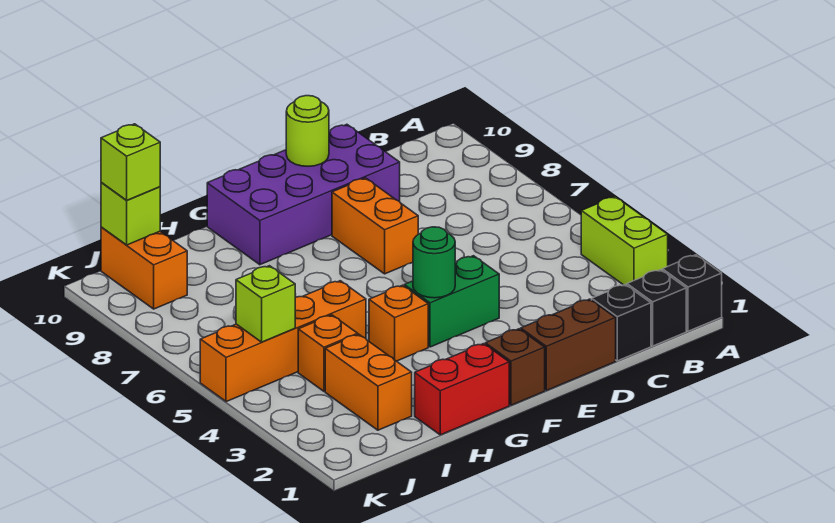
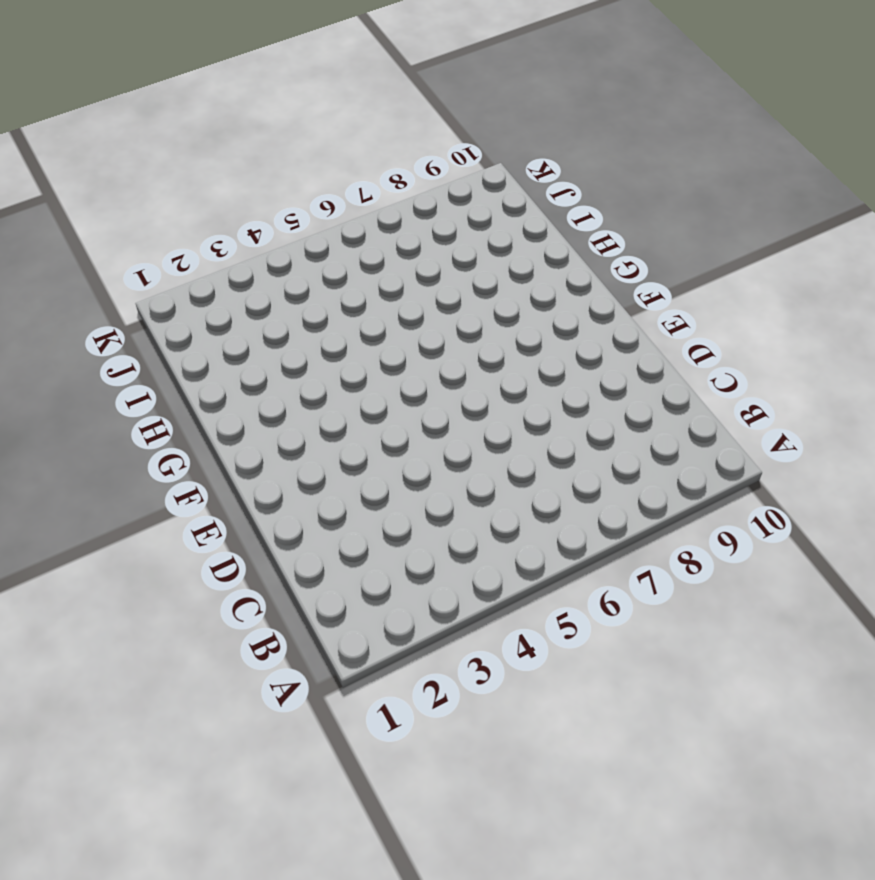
none -> black 1x1 brick [662,255,722,331]
none -> lime 1x2 brick [581,197,668,285]
none -> black 1x1 brick [627,270,686,346]

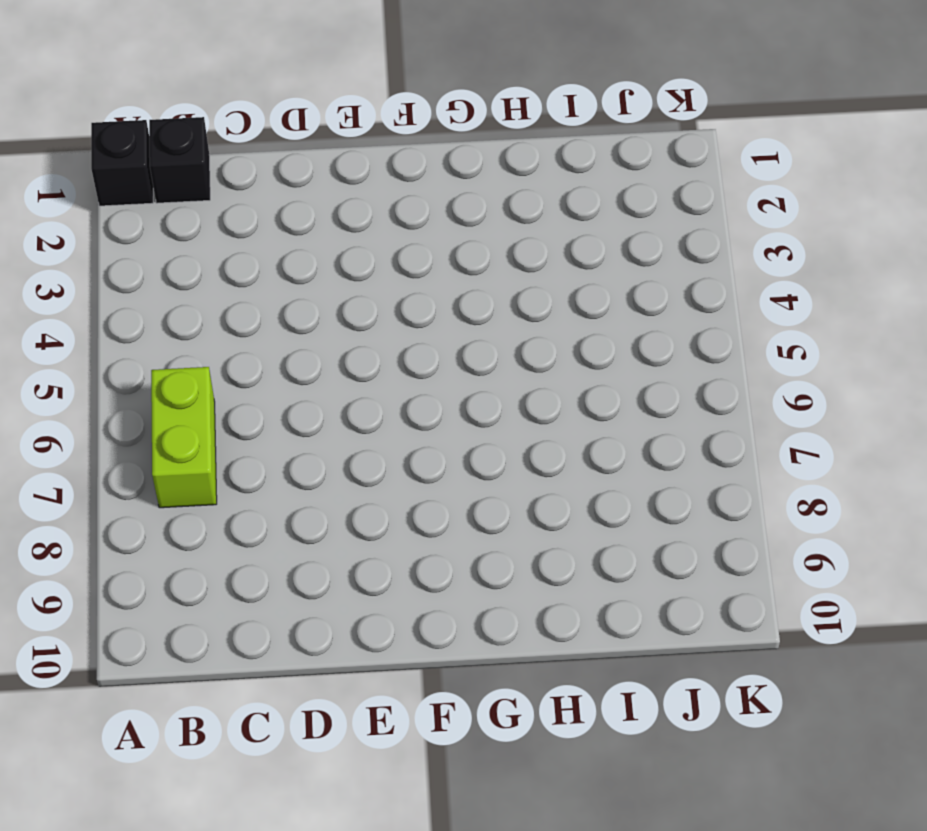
lime 1x2 brick [151,367,217,508] -> lime 1x2 brick moved to [581,197,668,285]
none -> black 1x1 brick [592,284,651,361]
none -> brown 1x2 brick [521,299,616,390]
none -> purple 2x4 brick [207,124,400,265]

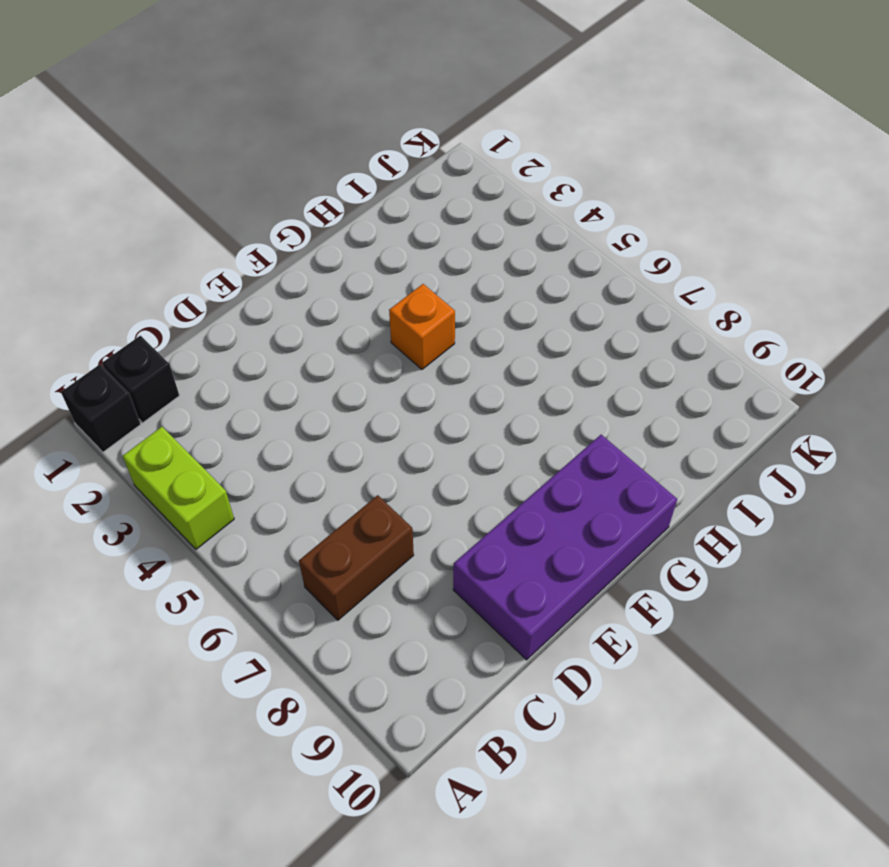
brown 1x2 brick [299,495,414,620] -> brown 1x2 brick moved to [521,299,616,390]
none -> black 1x1 brick [592,284,651,361]
none -> green 1x2 brick [404,256,499,347]
none -> orange 1x2 brick [332,178,418,274]

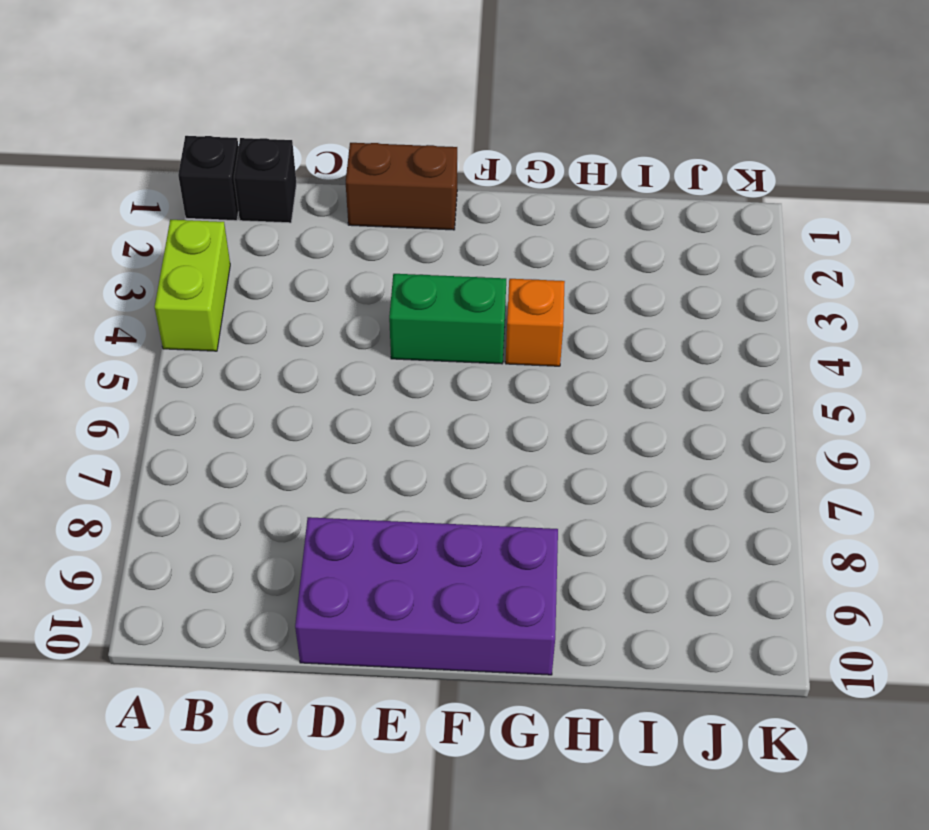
none -> black 1x1 brick [592,284,651,361]
none -> orange 1x2 brick [332,178,418,274]
none -> brown 1x1 brick [485,329,545,405]

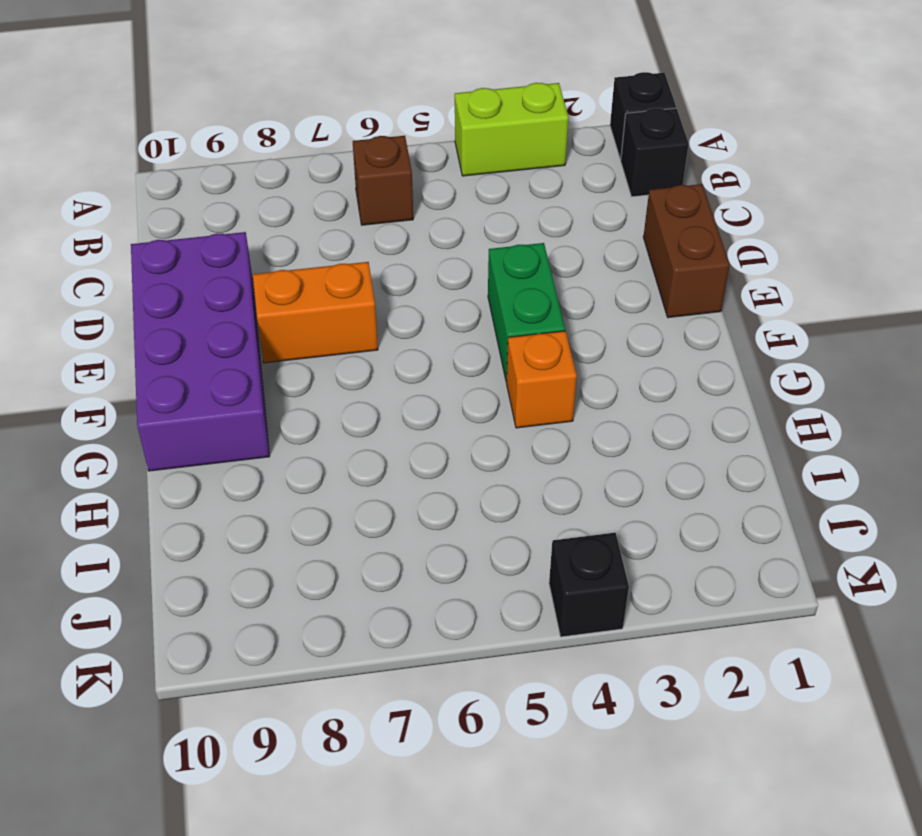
brown 1x1 brick [353,136,413,225] -> brown 1x1 brick moved to [485,329,545,405]
black 1x1 brick [549,533,629,637] -> black 1x1 brick moved to [592,284,651,361]
none -> red 1x2 brick [415,344,509,435]
none -> orange 1x4 brick [200,281,366,402]
none -> orange 1x2 brick [325,334,412,430]

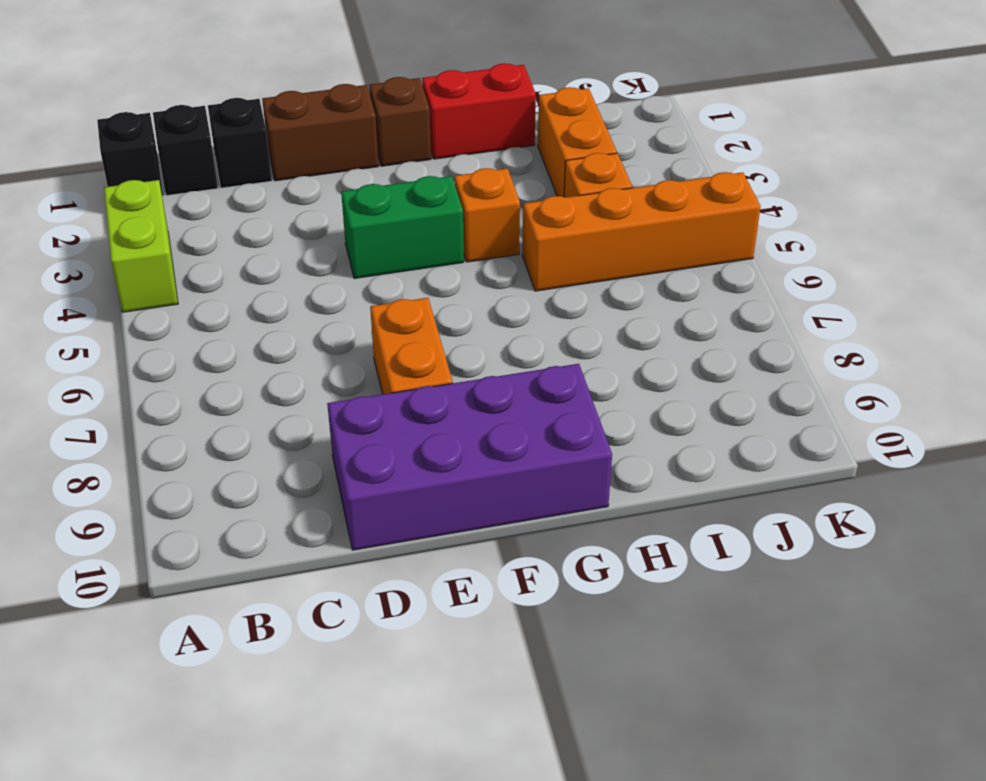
none -> orange 1x2 brick [101,227,187,309]
none -> lime 1x1 round brick [286,96,329,166]
none -> green 1x1 round brick [413,227,455,298]

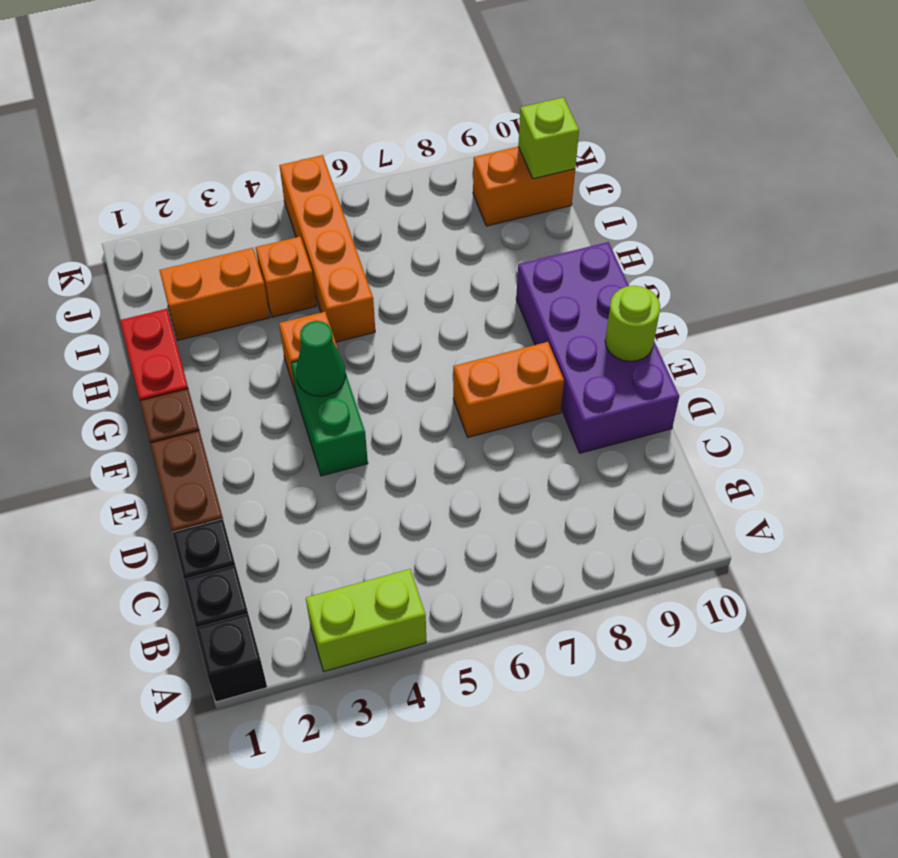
green 1x1 cone [296,321,346,396] -> green 1x1 round brick [413,227,455,298]
none -> lime 1x1 brick [236,266,295,342]
none -> lime 1x1 brick [101,124,160,200]

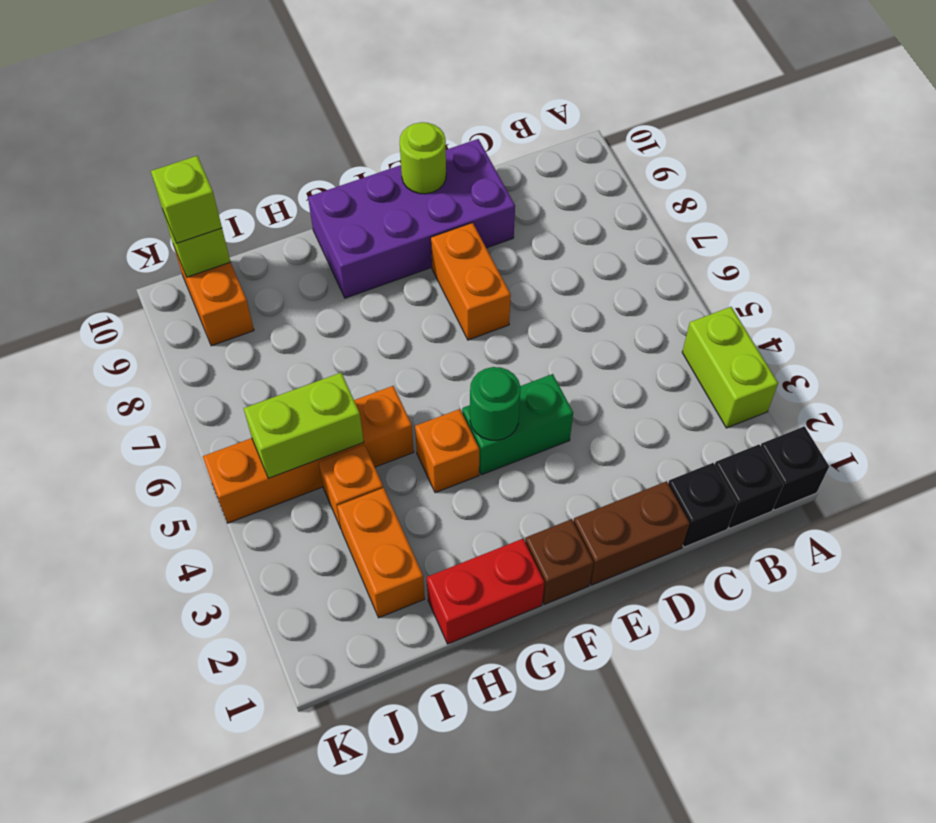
lime 1x2 brick [244,373,364,478] -> lime 1x1 brick [236,266,295,342]

